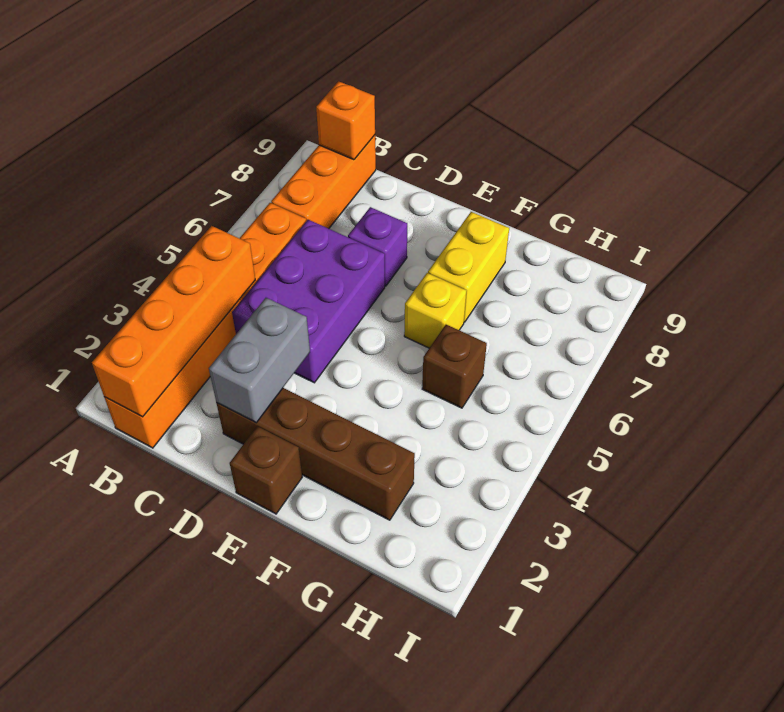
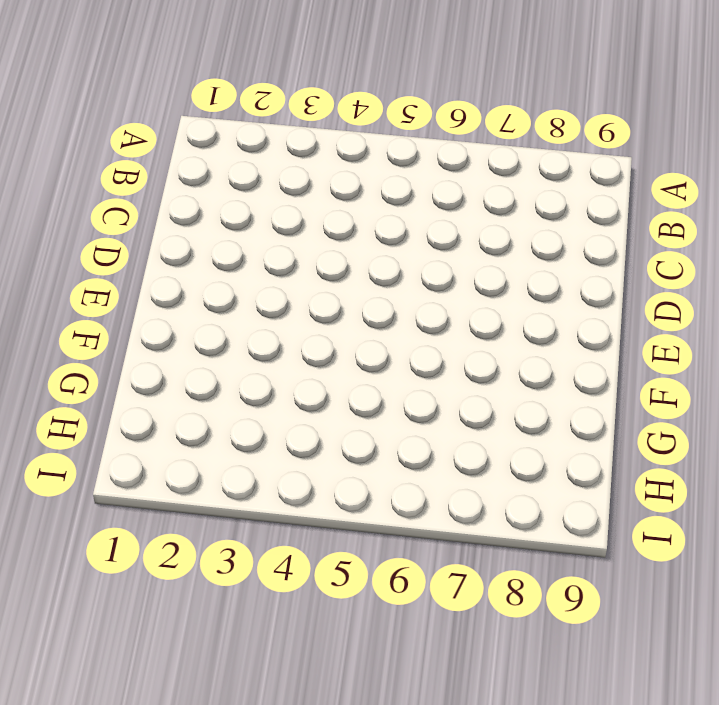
none -> orange 1x6 brick [104,203,306,448]
none -> orange 1x3 brick [271,135,376,229]
none -> purple 2x3 brick [232,220,385,383]

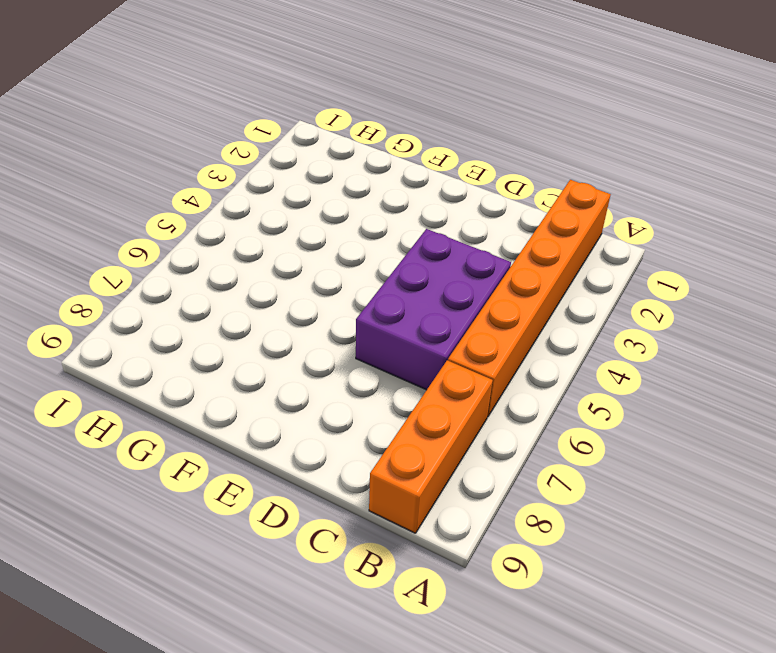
none -> brown 1x4 brick [217,388,415,520]
none -> purple 1x1 brick [348,207,407,286]
none -> brown 1x1 brick [230,426,302,514]

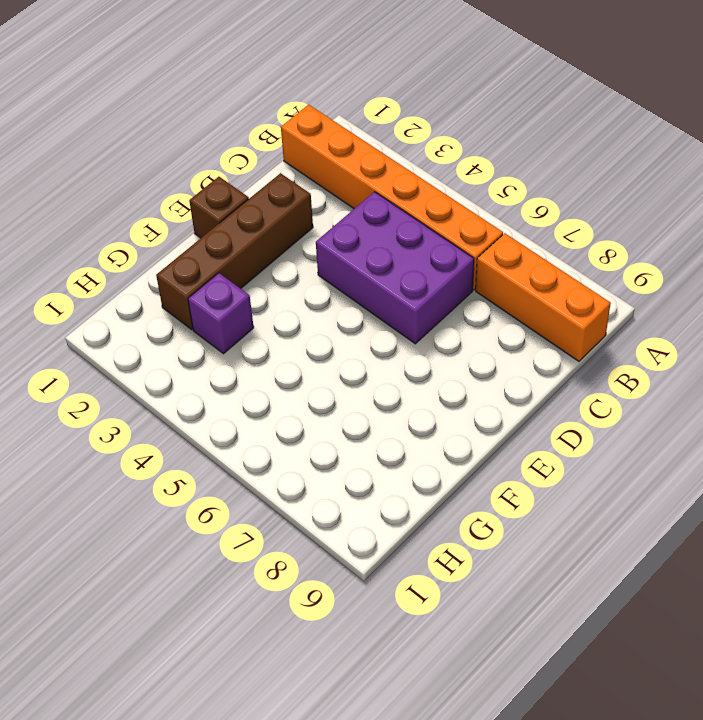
purple 1x1 brick [188,273,254,354] -> purple 1x1 brick moved to [348,207,407,286]
none -> yellow 1x1 brick [404,273,466,348]
none -> yellow 1x2 brick [428,212,509,322]
none -> brown 1x1 brick [422,325,487,408]

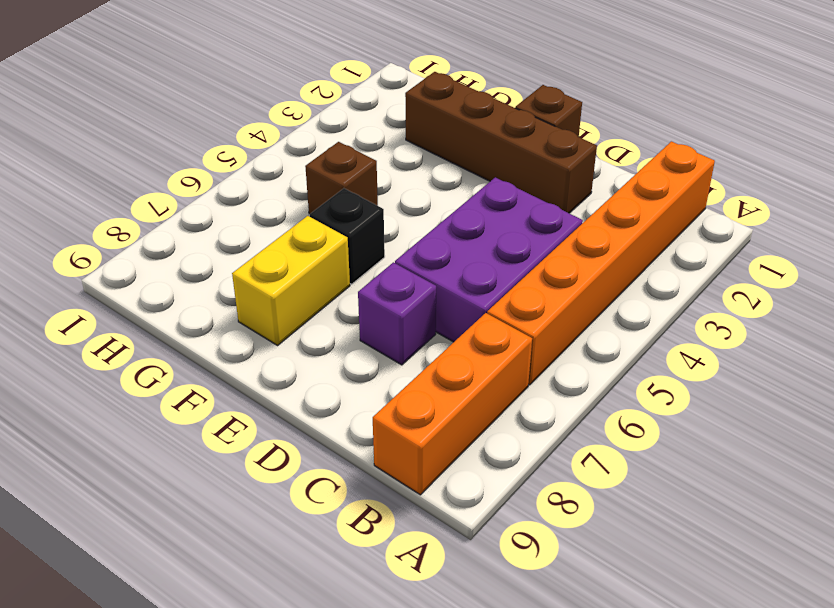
black 1x1 brick [310,188,385,284] -> yellow 1x1 brick [404,273,466,348]
none -> orange 1x4 brick [92,226,255,417]
none -> orange 1x1 brick [316,81,375,160]
none -> grey 1x2 brick [209,298,310,423]

